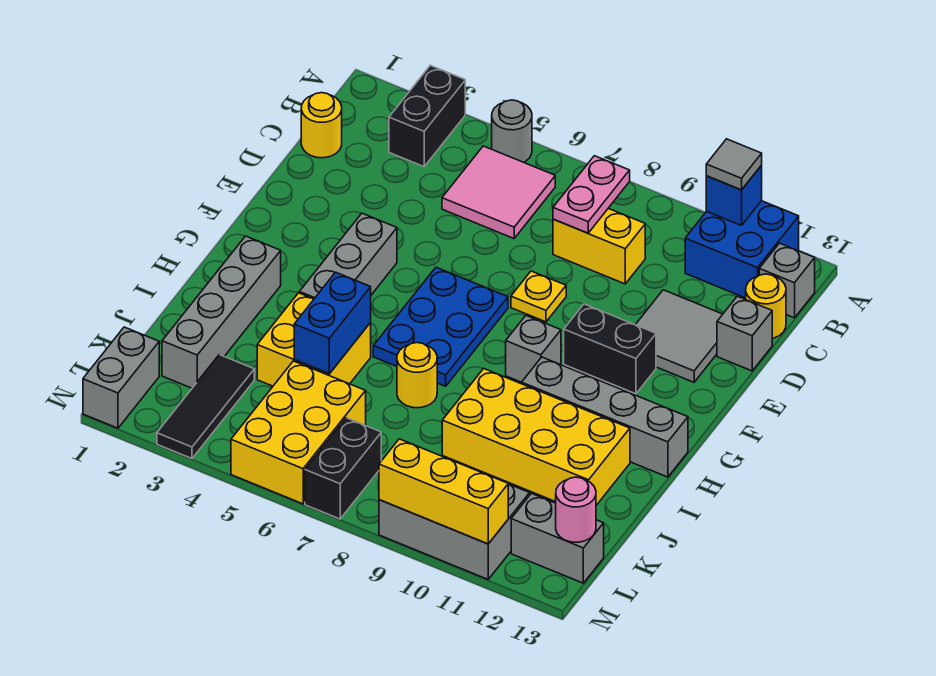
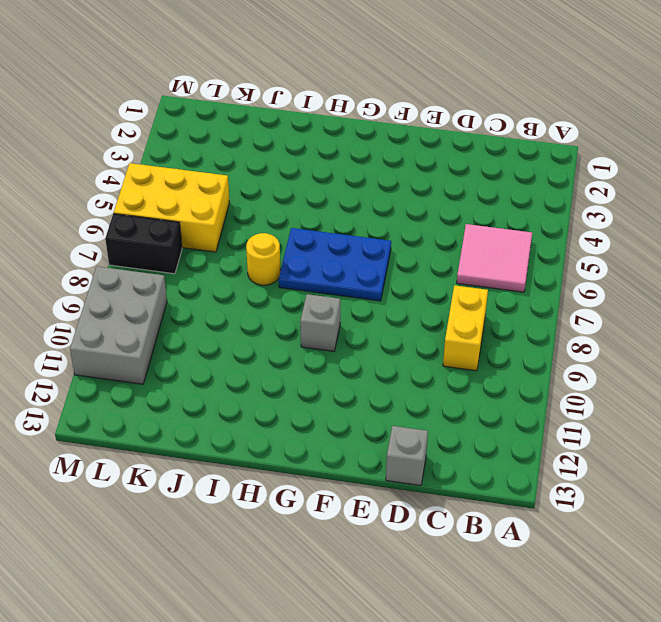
none -> black 1x2 brick [389,65,465,167]
none -> grey 1x1 round brick [492,100,532,162]
none -> blue 2x2 brick [685,201,799,298]
none -> grey 1x1 brick [759,243,815,318]

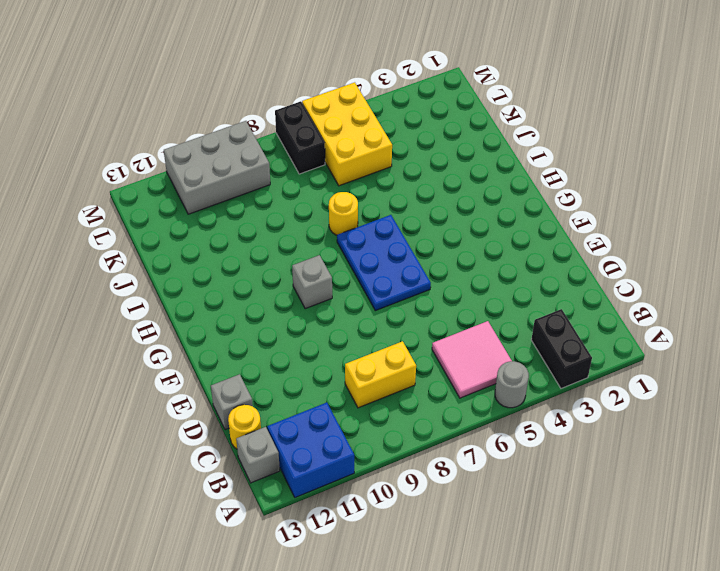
none -> yellow 1x1 round brick [301,93,342,158]
none -> grey 2x2 tile [635,290,723,382]
none -> yellow 1x1 plate [511,271,566,322]
none -> grey 1x3 brick [299,213,397,299]

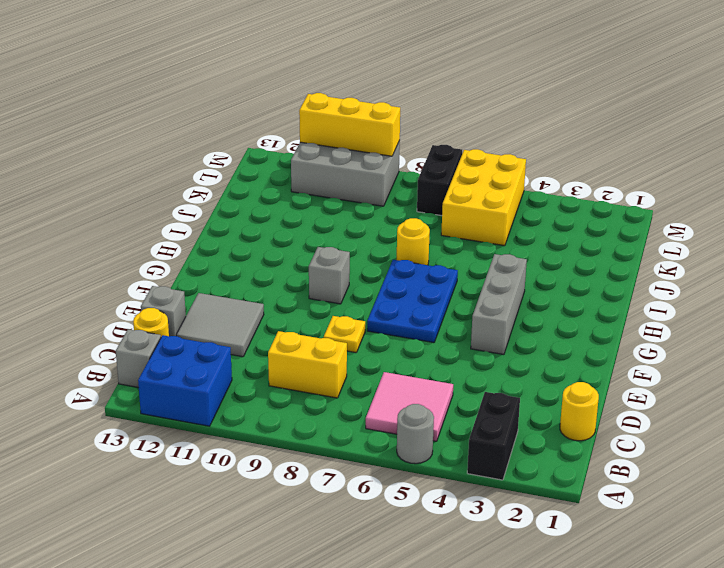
none -> black 1x2 brick [564,304,656,394]
none -> grey 1x4 brick [162,236,281,388]
none -> grey 1x4 brick [522,357,688,477]
none -> yellow 2x2 brick [257,293,371,386]

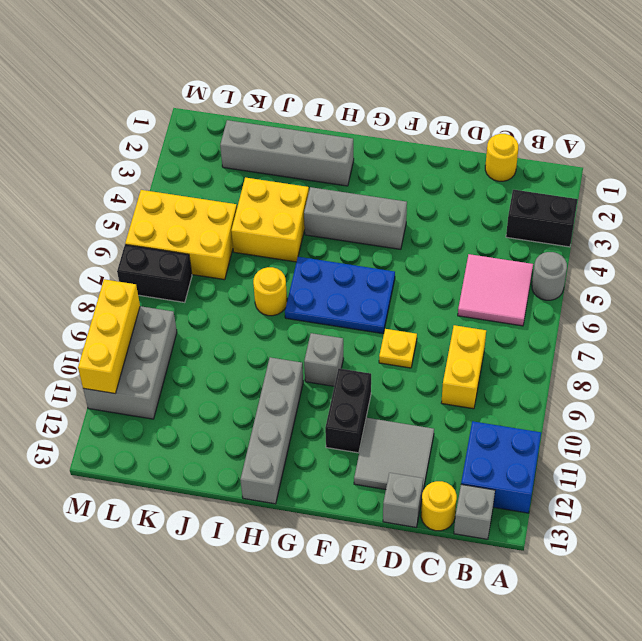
none -> yellow 2x4 brick [442,369,630,505]
none -> black 1x3 tile [157,355,254,458]
none -> grey 1x2 brick [83,327,159,428]
none -> grey 1x2 brick [511,494,604,583]

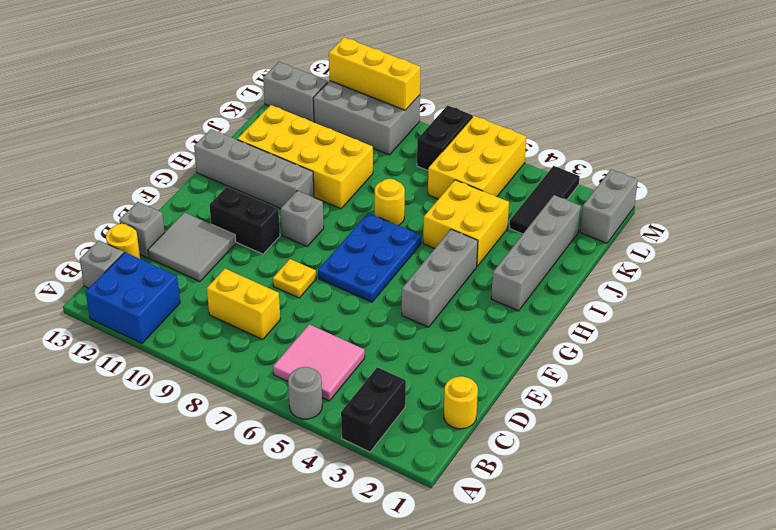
none -> blue 1x1 brick [706,165,762,225]
none -> pink 1x2 plate [553,156,630,233]
none -> blue 1x2 brick [294,272,371,374]
none -> pink 1x1 round brick [556,477,596,542]

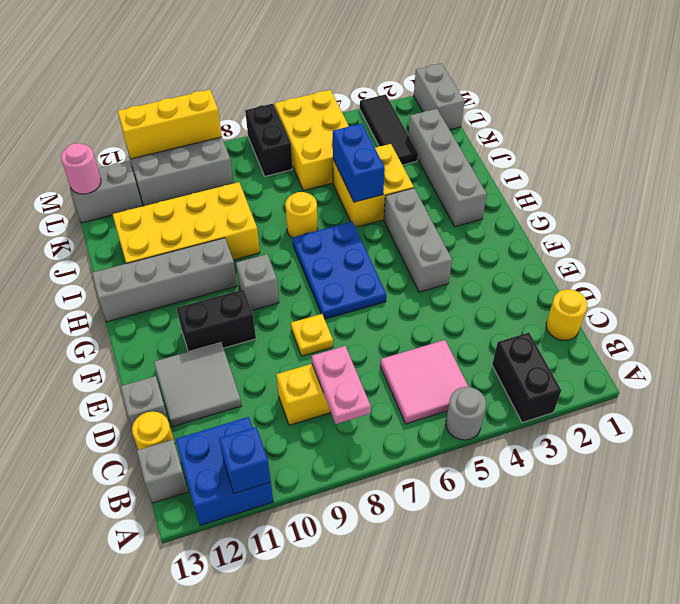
none -> grey 1x1 tile [706,139,762,190]

